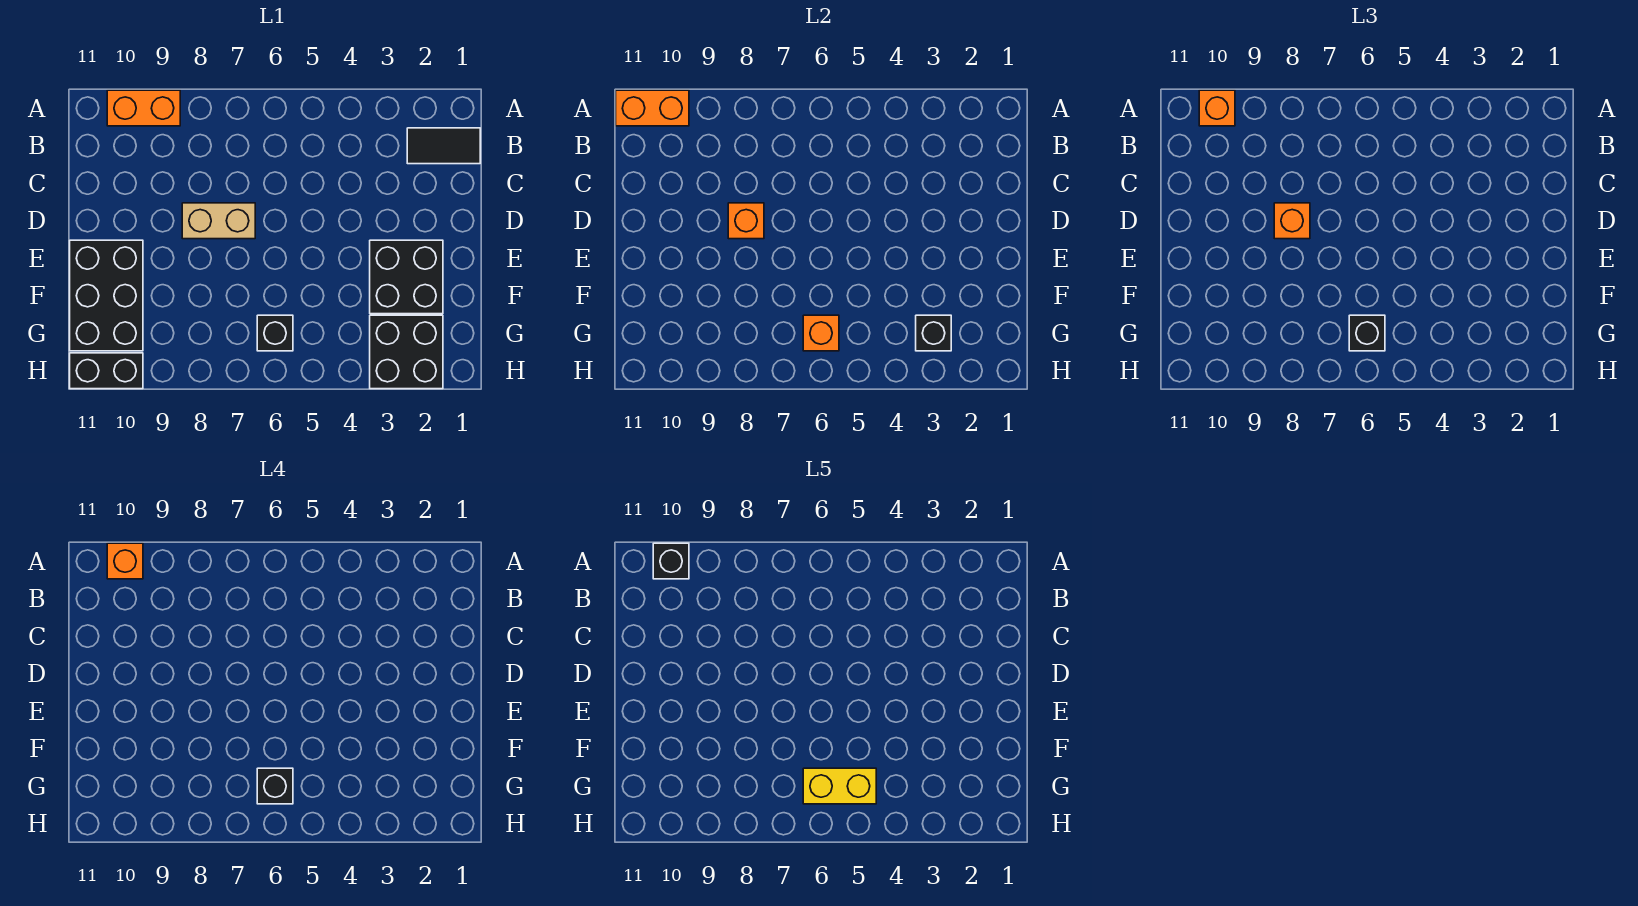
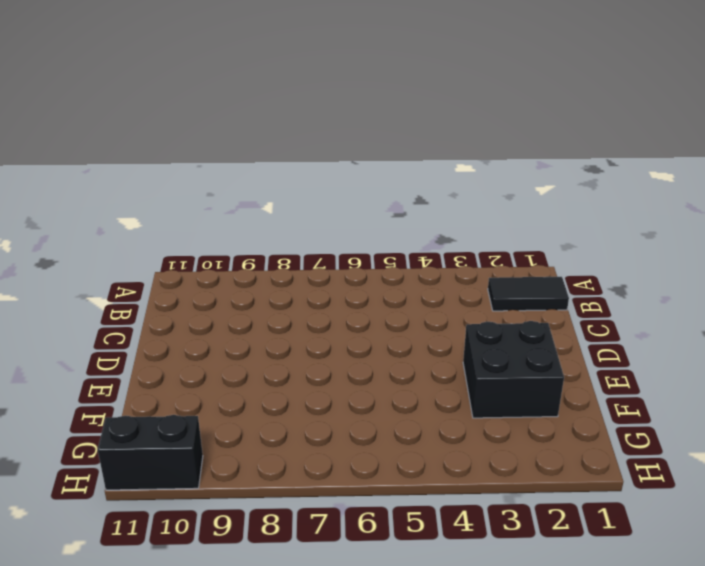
none -> orange 1x2 brick [107,90,180,126]
none -> tan 1x2 brick [182,203,255,239]
none -> black 2x3 brick [70,240,143,351]

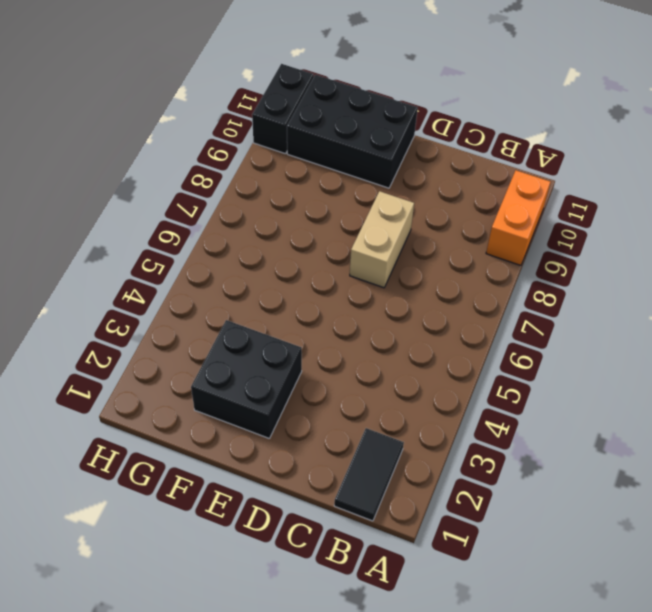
none -> black 2x2 brick [370,315,443,389]
none -> black 1x1 brick [257,315,293,351]
none -> orange 1x2 brick [616,90,689,126]

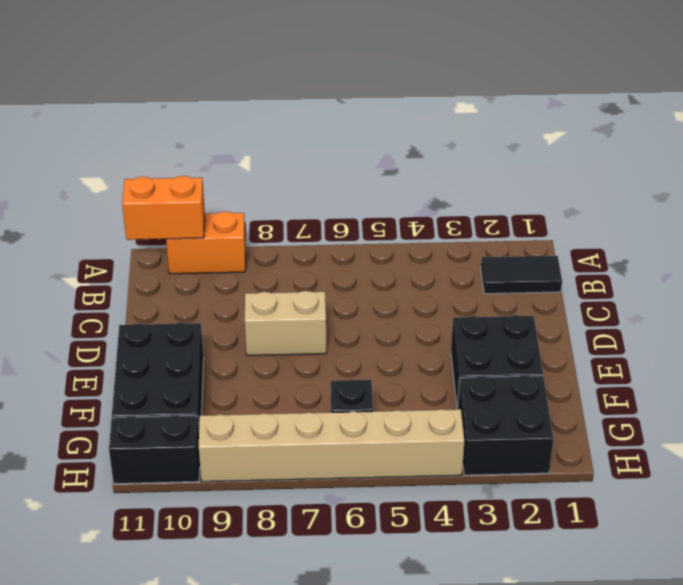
tan 1x6 brick [199,409,464,482] -> none
none -> orange 1x1 brick [728,203,764,239]
none -> black 1x1 brick [916,315,951,351]
none -> orange 1x1 brick [803,315,839,351]

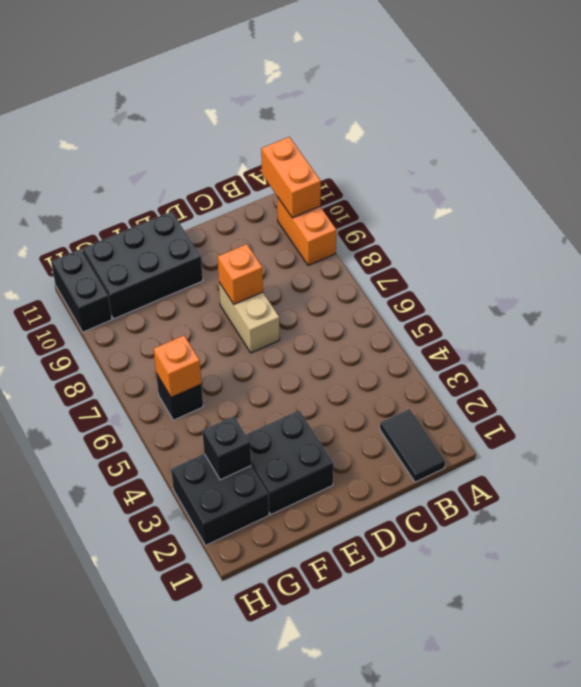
none -> orange 1x1 brick [1199,90,1235,126]
none -> orange 1x1 brick [1274,203,1310,239]
none -> black 1x1 brick [1349,315,1385,351]

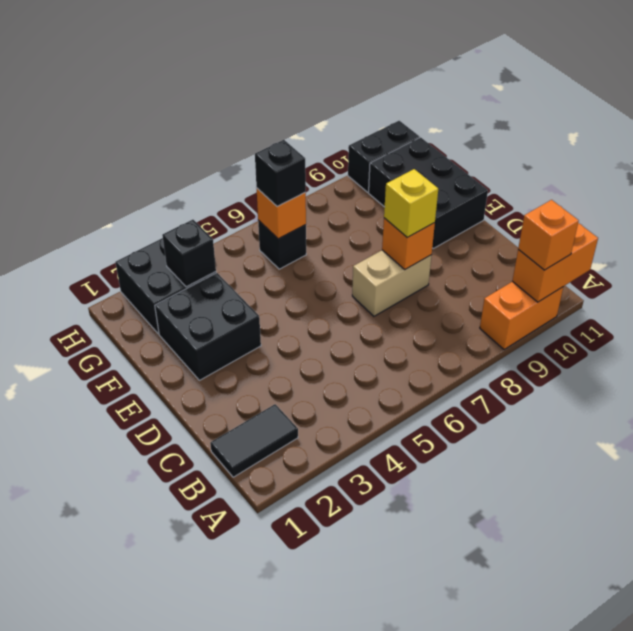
yellow 1x1 brick [384,169,438,237] -> orange 1x1 brick [1274,203,1310,239]
none -> orange 1x1 brick [107,543,143,579]
none -> black 1x1 brick [257,768,293,804]
none -> black 1x1 brick [653,543,689,579]

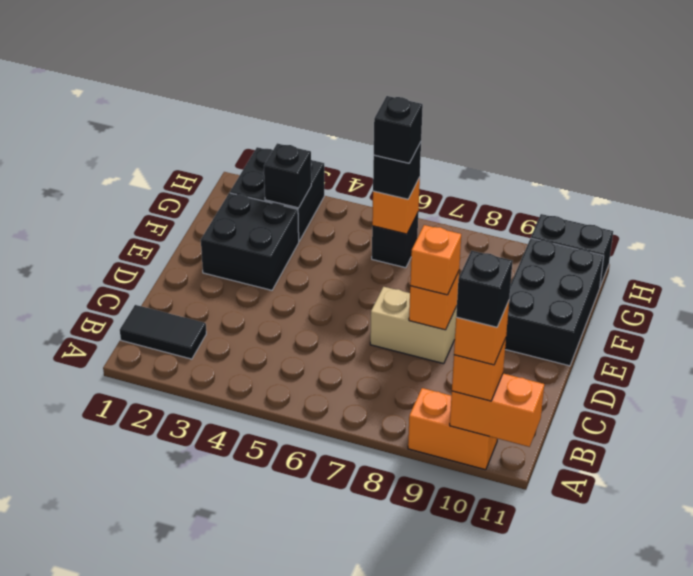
none -> yellow 1x2 brick [803,768,876,804]

